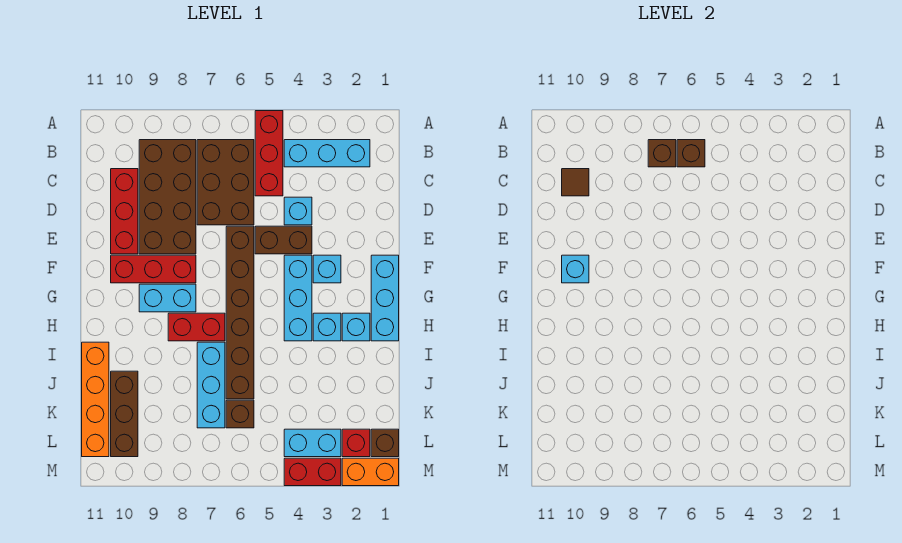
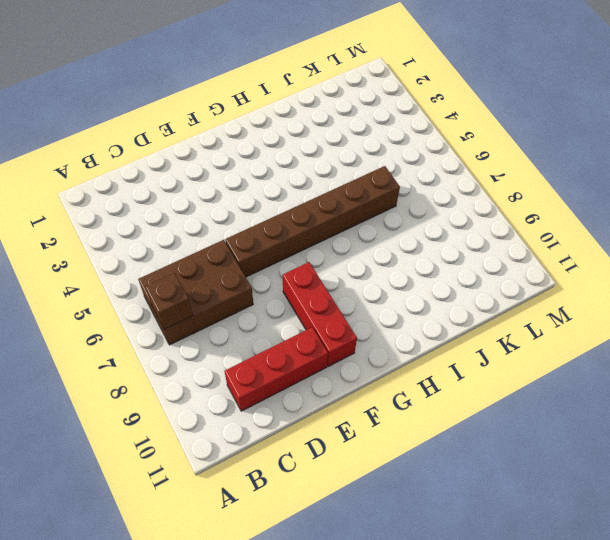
none -> red 1x3 brick [255,111,283,196]
none -> cyan 1x3 brick [284,140,370,167]
none -> brown 2x4 brick [139,140,196,254]

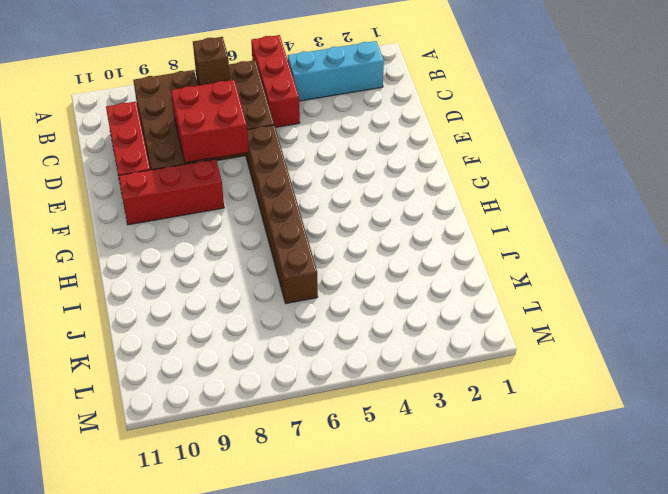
red 2x2 brick [171,80,249,163] -> none
none -> cyan 1x1 brick [284,197,312,225]
none -> brown 1x2 brick [255,226,312,254]
none -> cyan 1x3 brick [371,255,399,341]

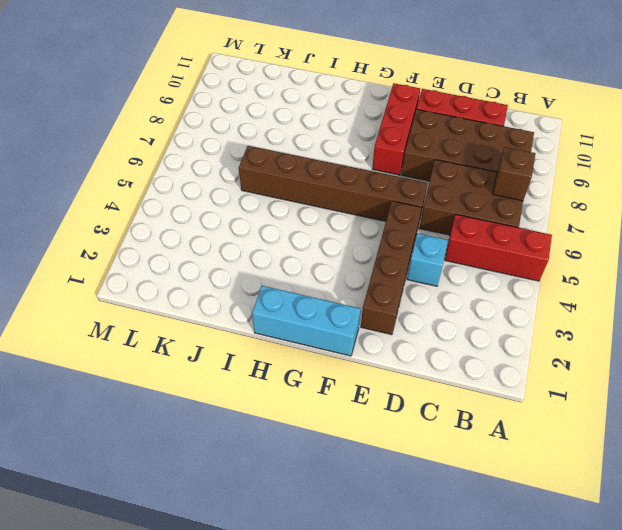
brown 1x4 brick [361,201,422,335] -> brown 1x2 brick [255,226,312,254]
none -> cyan 1x3 brick [284,140,370,167]
none -> cyan 1x1 brick [313,255,341,283]
none -> cyan 1x3 brick [284,255,312,341]

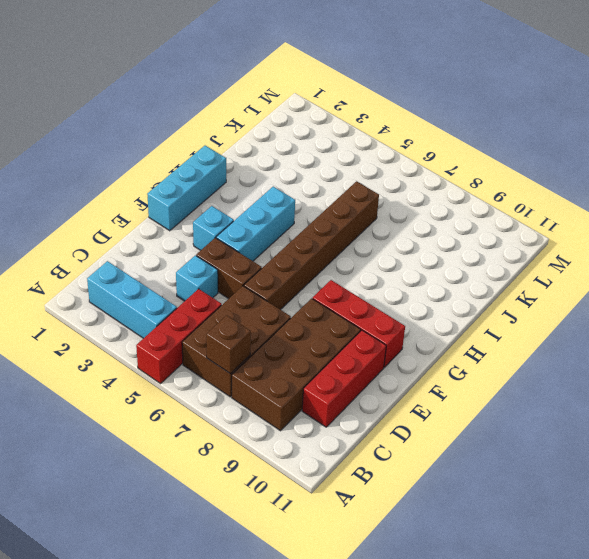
none -> cyan 1x2 brick [139,284,196,312]
none -> cyan 1x1 brick [342,313,370,341]
none -> cyan 1x1 brick [313,313,341,341]

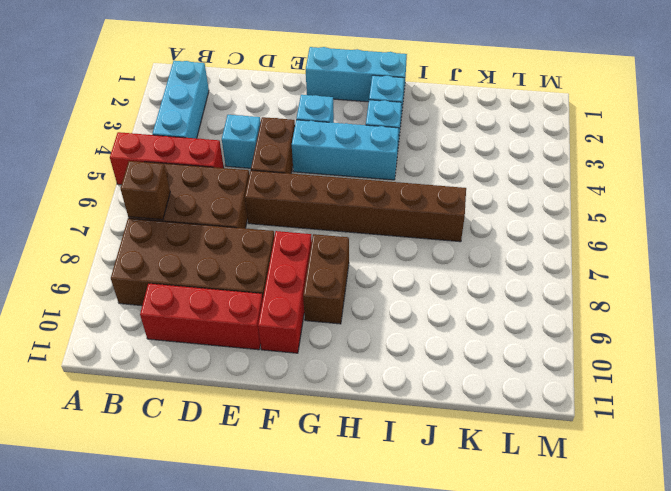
brown 1x2 brick [303,234,349,324] -> cyan 1x2 brick [139,284,196,312]
none -> red 1x2 brick [168,313,225,341]
none -> cyan 1x3 brick [197,342,225,428]
none -> orange 1x4 brick [82,342,109,457]

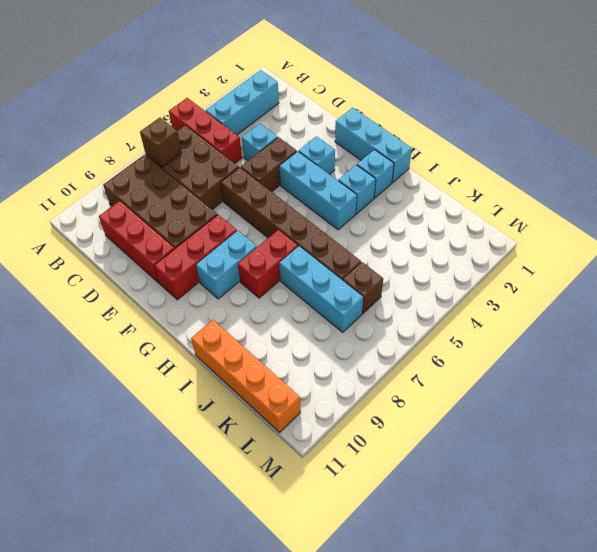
none -> brown 1x3 brick [111,371,138,457]
none -> brown 1x1 brick [371,429,399,457]
none -> red 1x1 brick [342,429,370,457]

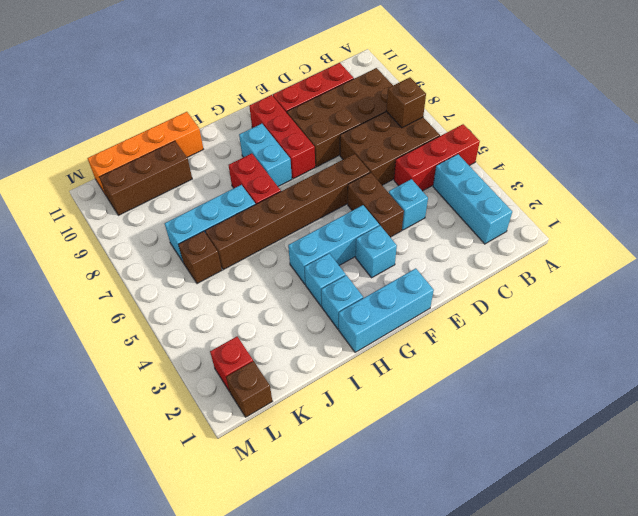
none -> cyan 1x2 brick [284,429,341,457]
none -> orange 1x2 brick [342,458,399,486]
none -> red 1x2 brick [284,458,341,486]

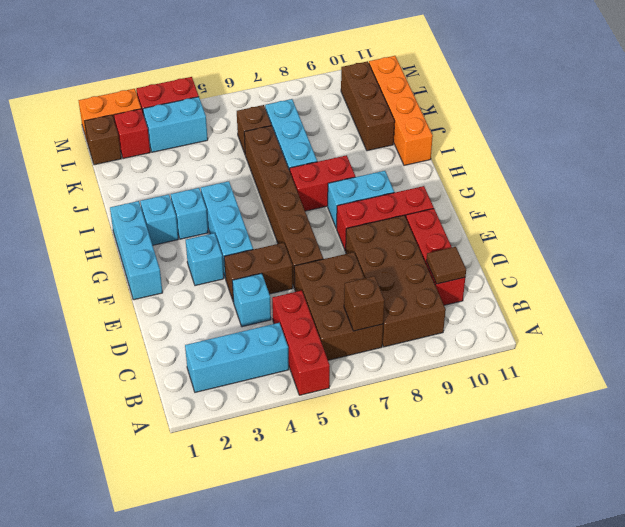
none -> brown 1x1 brick [677,140,705,167]
none -> cyan 1x1 brick [562,255,589,283]

